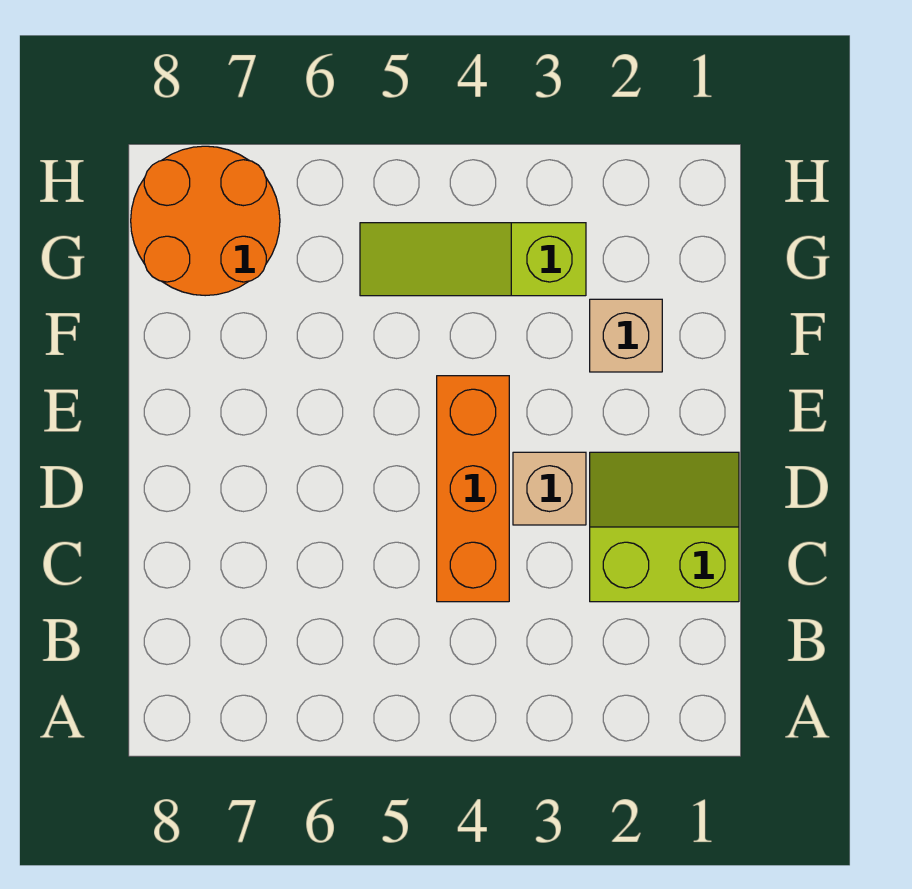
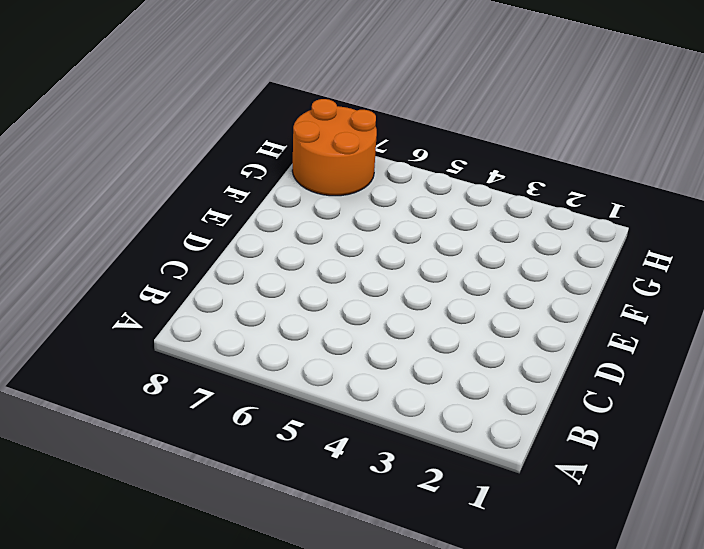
none -> lime 2x2 slope [590,452,739,602]
none -> orange 1x3 brick [437,376,509,602]

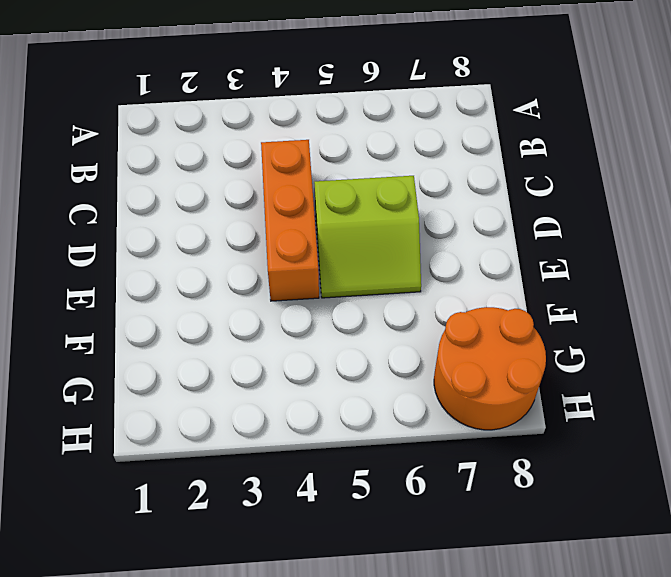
lime 2x2 slope [314,176,421,298] -> lime 2x2 slope moved to [590,452,739,602]
none -> tan 1x1 brick [513,452,586,525]
none -> tan 1x1 brick [590,299,662,372]

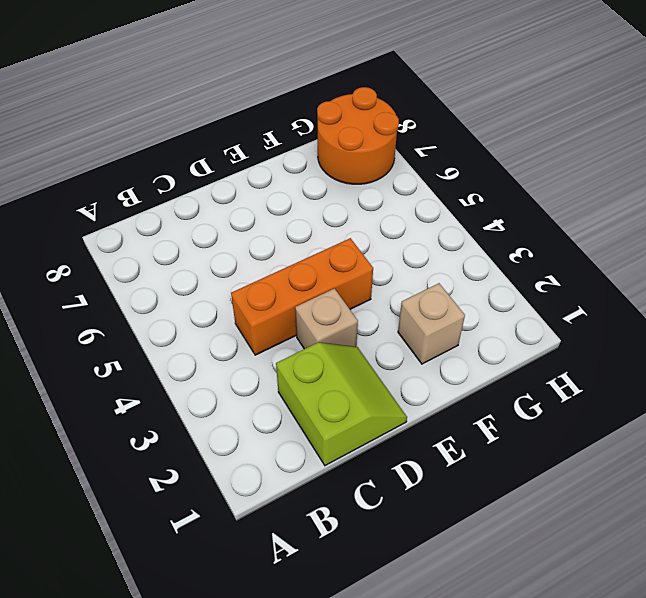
none -> lime 1x3 slope [360,223,586,296]

